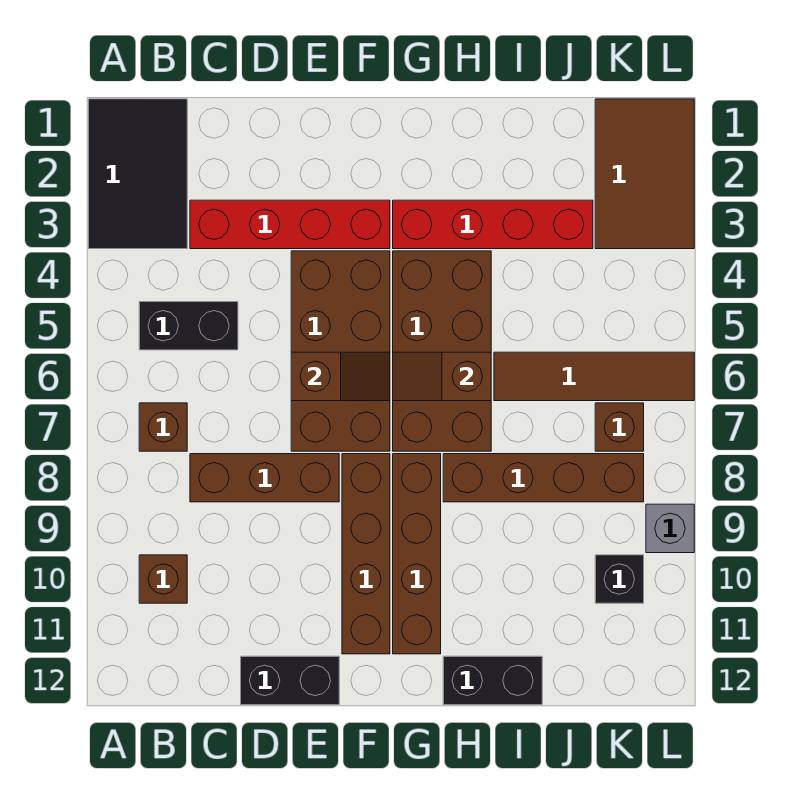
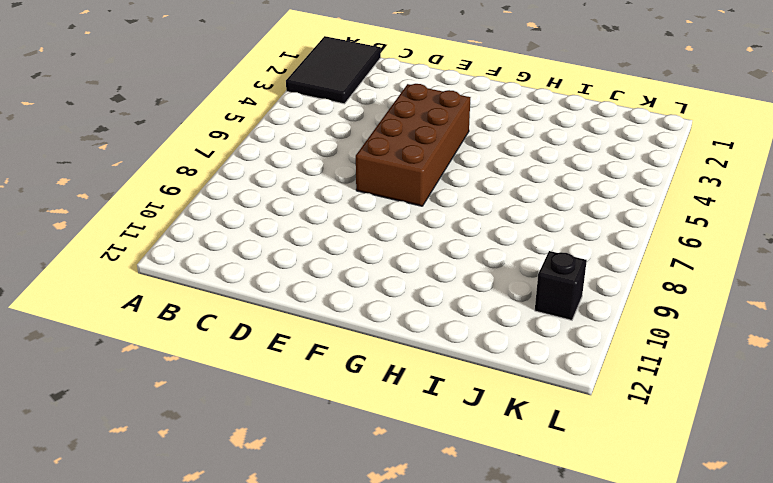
none -> black 1x2 brick [139,302,238,350]
none -> brown 1x1 brick [139,403,187,451]
none -> brown 1x1 brick [139,555,187,603]

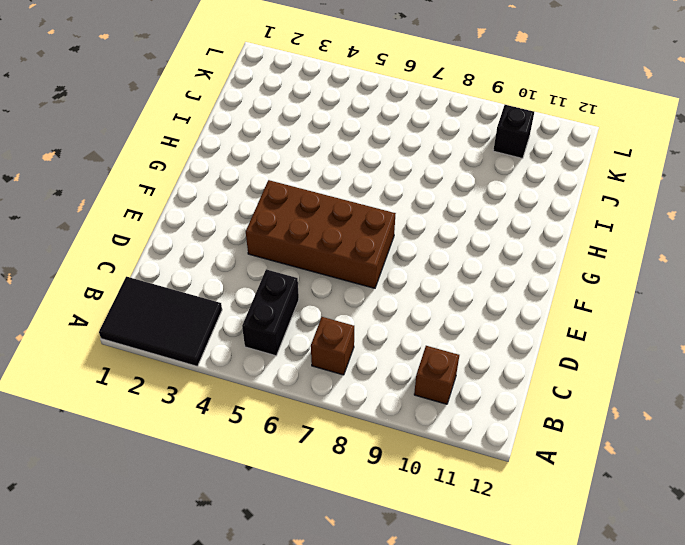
none -> red 1x4 brick [190,200,390,249]
none -> brown 1x3 brick [190,454,339,502]
none -> black 1x2 brick [241,656,339,705]

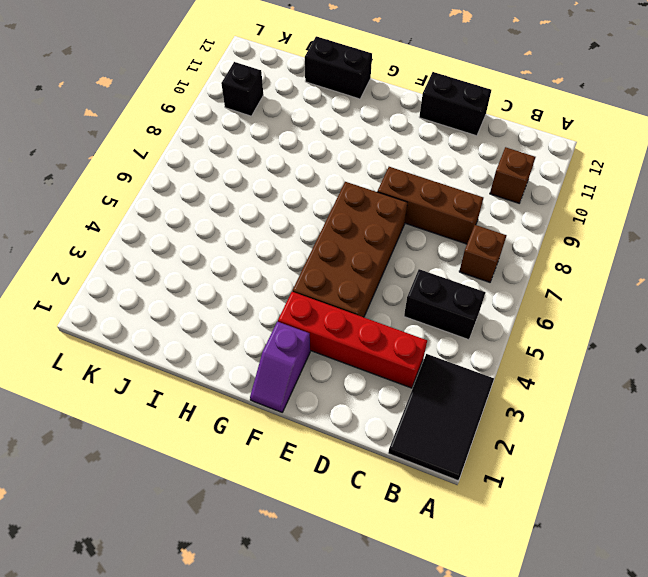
purple 1x2 slope [250,322,310,412] -> none
none -> brown 1x4 brick [342,454,390,654]
none -> red 1x4 brick [393,200,593,249]
none -> brown 2x4 brick [393,251,491,451]

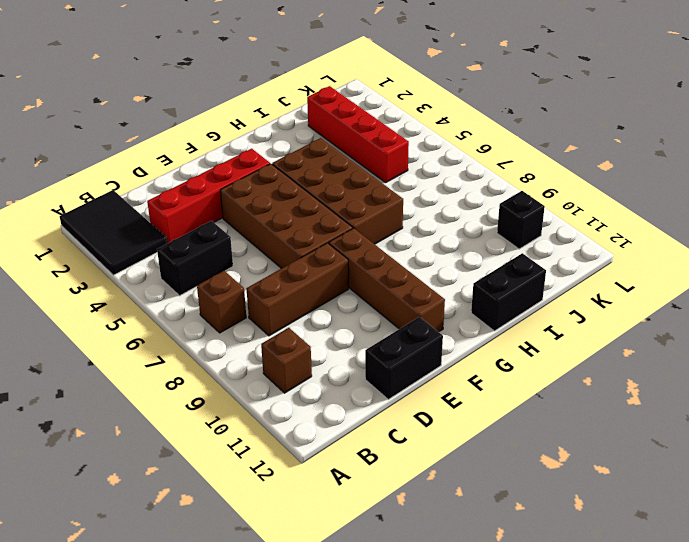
red 1x4 brick [307,86,409,183] -> red 1x4 brick turned to [393,200,593,249]
none -> brown 1x4 brick [393,454,441,654]
none -> brown 1x4 brick [443,454,644,502]
none -> brown 1x4 tile [494,352,694,401]

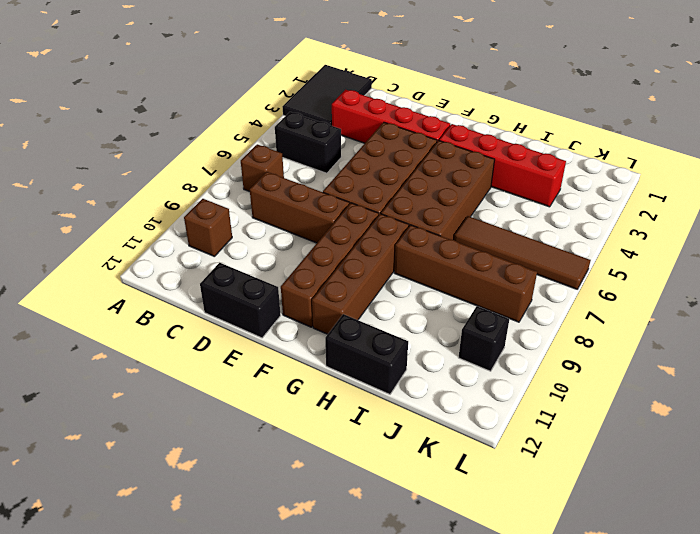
none -> brown 2x3 tile [595,99,694,249]
none -> brown 1x1 brick [595,403,644,451]
none -> grey 1x1 brick [646,504,694,553]

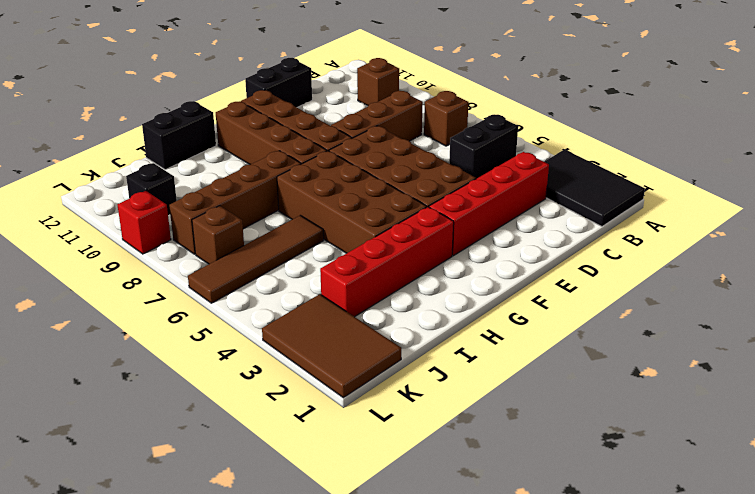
red 1x1 brick [118,191,171,254] -> grey 1x1 brick [646,504,694,553]
none -> brown 1x2 slope [291,352,390,401]
none -> brown 1x2 slope [393,352,491,401]

